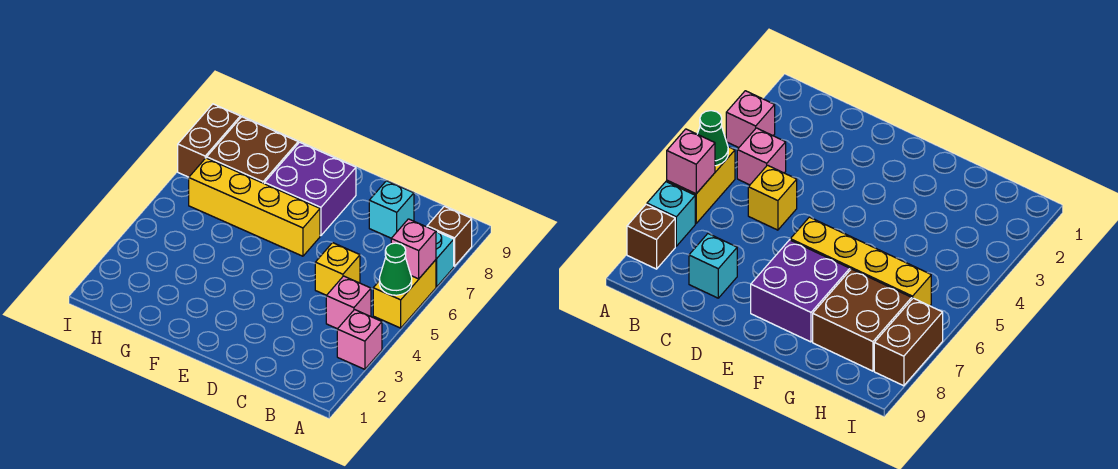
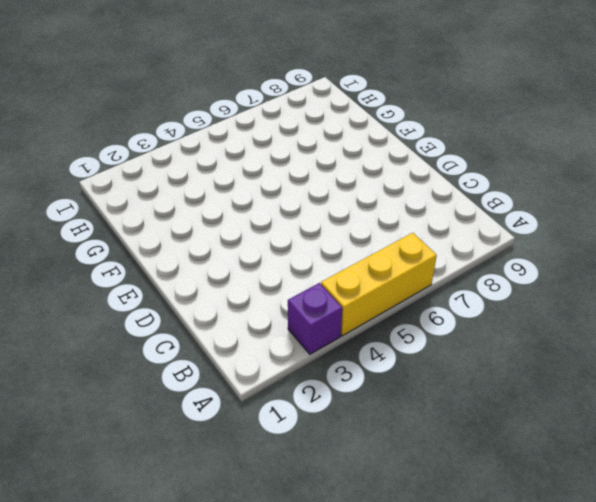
purple 1x1 brick [288,283,342,354] -> pink 1x1 brick [337,310,382,369]
yellow 1x3 brick [321,233,437,336] -> yellow 1x2 brick [373,260,436,328]
none -> cyan 1x1 brick [436,231,454,287]
none -> brown 1x1 brick [427,206,472,266]
none -> pink 1x1 brick [326,276,371,329]

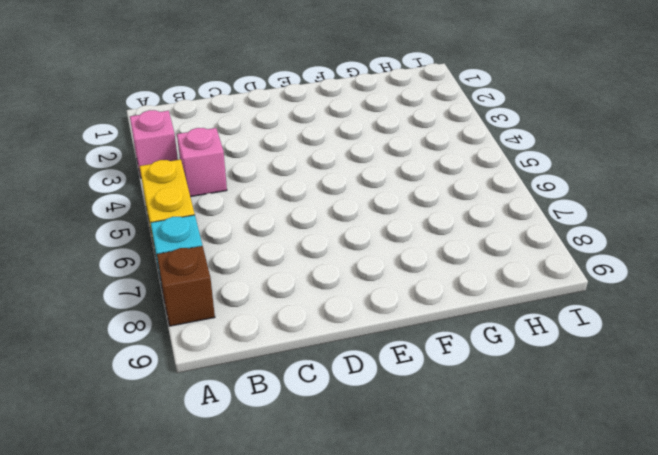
none -> yellow 1x1 brick [315,243,360,295]
none -> cyan 1x1 brick [369,181,414,238]
none -> yellow 1x4 brick [189,158,320,256]

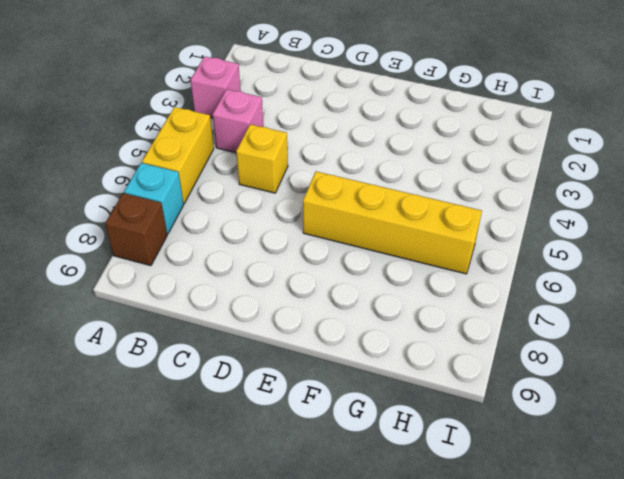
none -> cyan 1x1 brick [369,181,414,238]
none -> purple 2x2 brick [265,142,356,236]
none -> brown 2x2 brick [207,117,298,184]

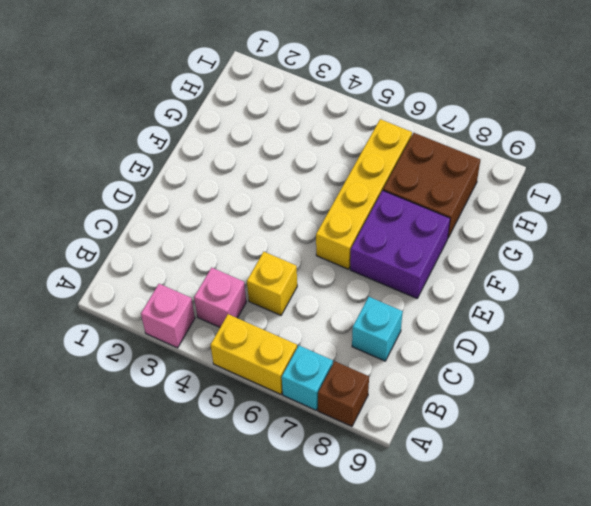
none -> brown 1x2 brick [178,104,240,177]
none -> green 1x1 cone [379,243,412,295]
none -> pink 1x1 brick [391,219,436,279]

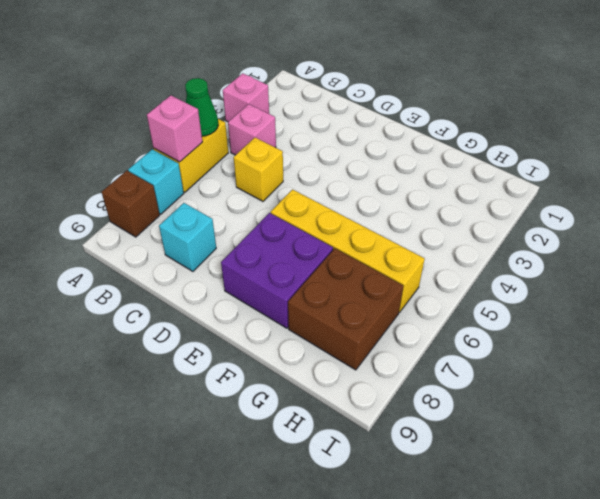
none -> brown 1x2 brick [178,104,240,177]

